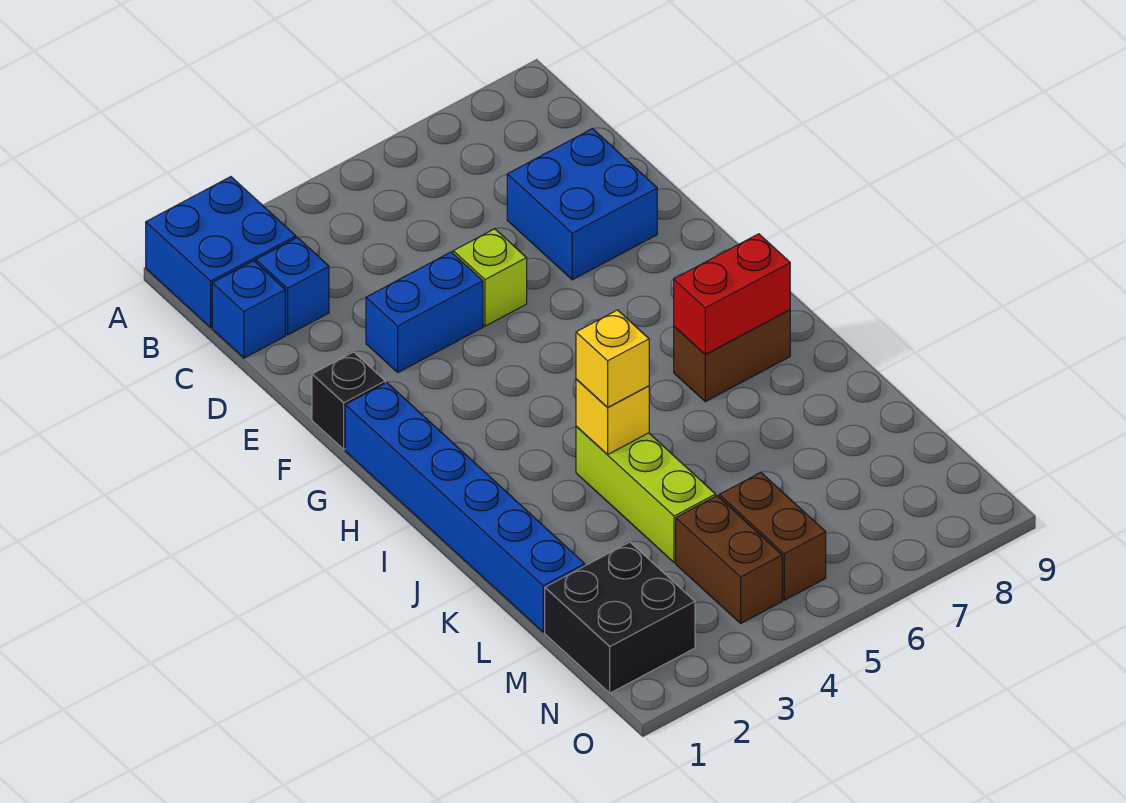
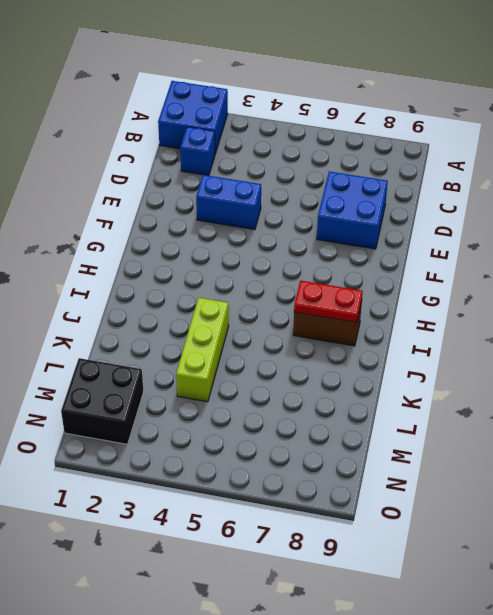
red 1x2 plate [294,281,363,323] -> red 1x2 brick [674,234,790,354]
none -> blue 1x1 brick [212,261,285,358]
none -> lime 1x1 brick [453,229,527,326]
none -> black 1x1 brick [312,352,385,449]

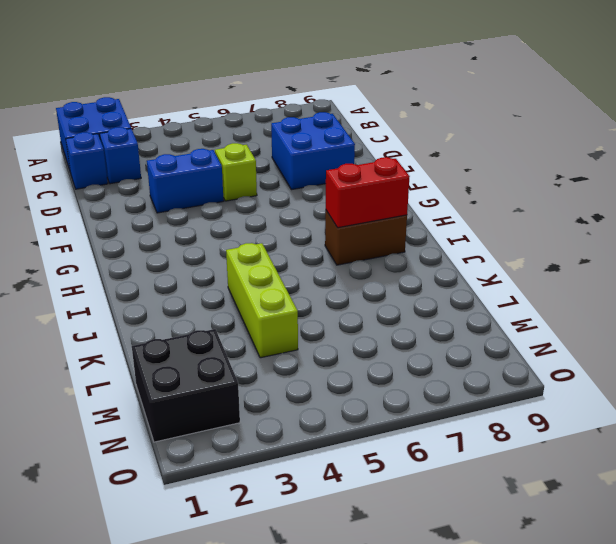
none -> black 1x1 brick [312,352,385,449]
none -> blue 1x6 brick [345,382,585,632]
none -> brown 1x2 brick [676,496,782,623]

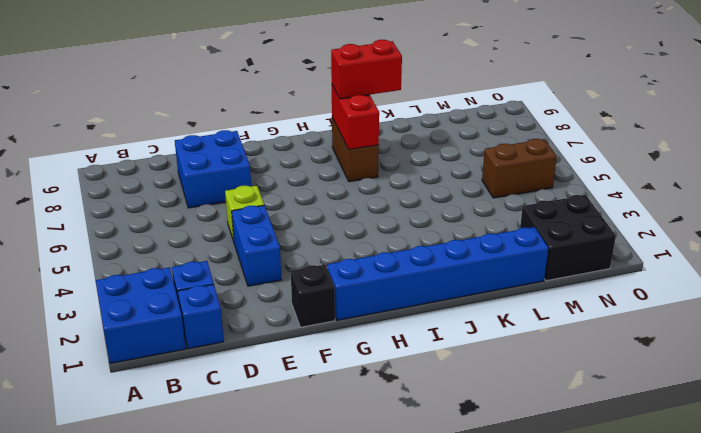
red 1x2 brick [331,40,402,99] -> none
none -> lime 1x3 brick [576,426,716,563]
none -> brown 1x2 brick [676,496,782,623]
none -> yellow 1x1 brick [576,379,649,455]

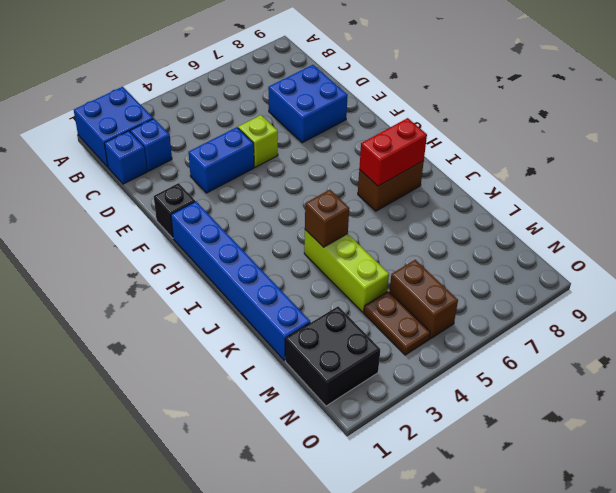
brown 1x1 brick [305,190,349,247] -> yellow 1x1 brick [576,379,649,455]
brown 1x2 plate [364,291,430,355] -> brown 1x2 brick [676,496,782,623]
none -> yellow 1x1 brick [576,310,649,408]

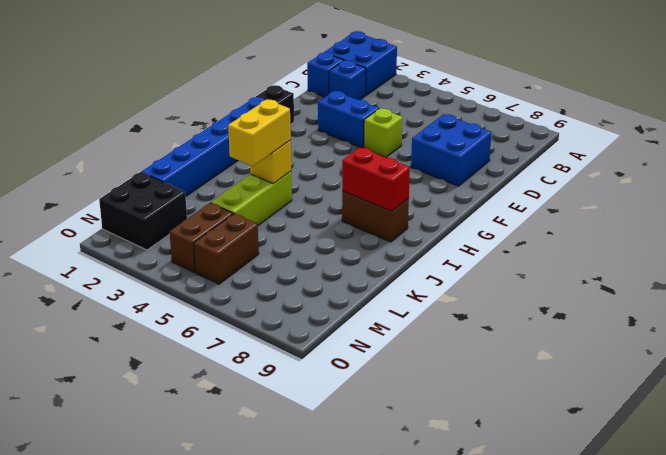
yellow 1x2 brick [228,100,291,166] -> yellow 1x1 brick [576,310,649,408]

